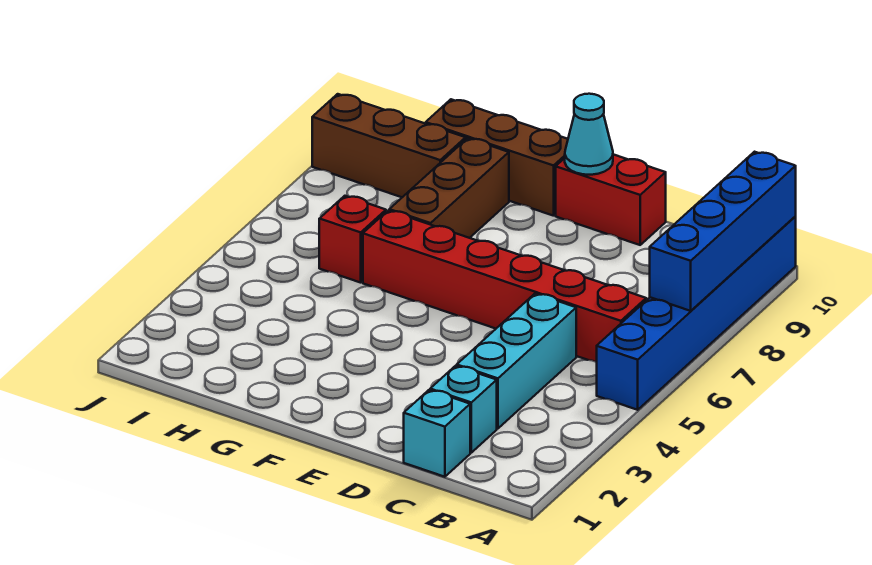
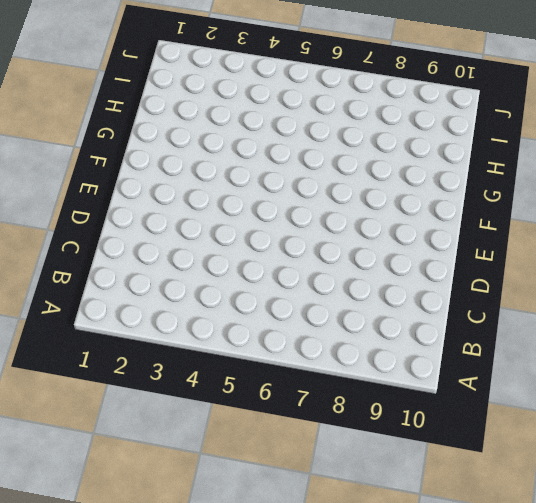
none -> blue 1x6 brick [597,217,796,410]
none -> red 1x6 brick [363,210,646,362]
none -> cyan 1x1 brick [404,390,470,477]

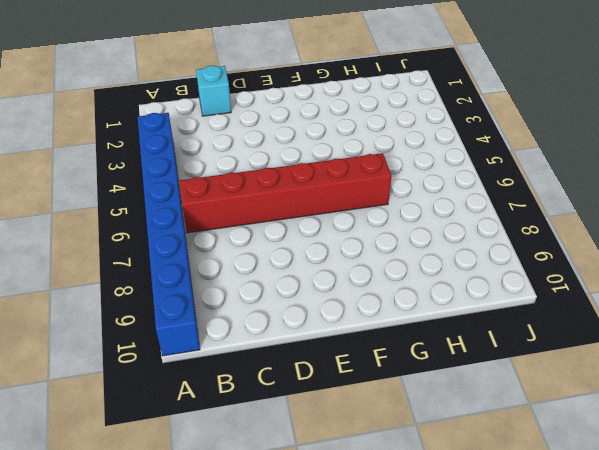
blue 1x8 brick [138,113,200,356] -> blue 1x6 brick [597,217,796,410]
none -> cyan 1x1 brick [430,366,497,453]
none -> cyan 1x3 brick [457,294,576,429]
none -> red 1x2 brick [556,154,666,245]

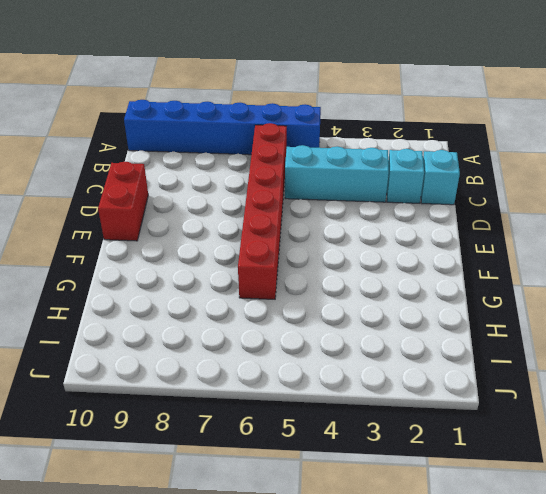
none -> brown 1x3 brick [426,99,568,216]
none -> brown 1x3 brick [389,138,509,238]
none -> red 1x1 brick [319,196,386,283]

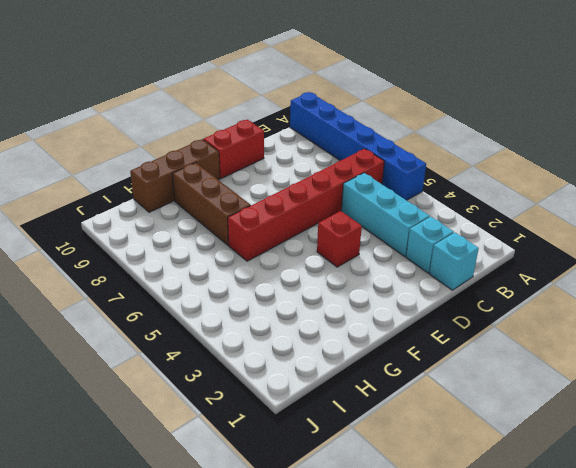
red 1x1 brick [317,211,362,267] -> red 1x1 brick moved to [319,196,386,283]
none -> brown 1x3 brick [312,94,466,197]
none -> blue 1x4 brick [650,152,796,311]
none -> cyan 1x1 cone [565,94,613,175]

